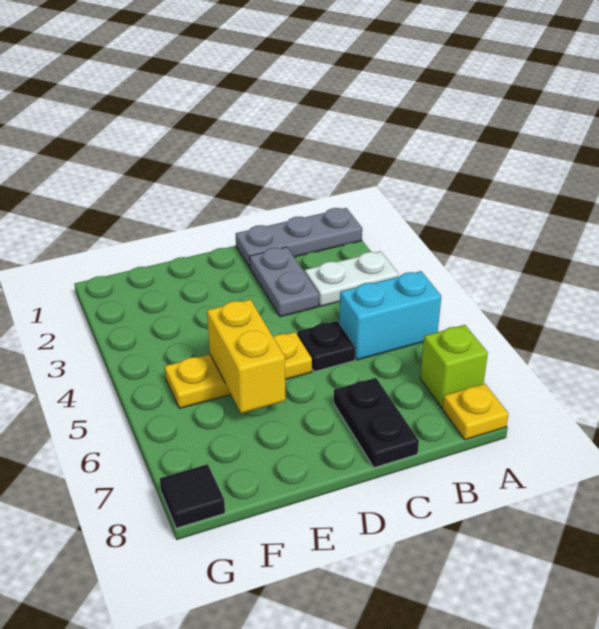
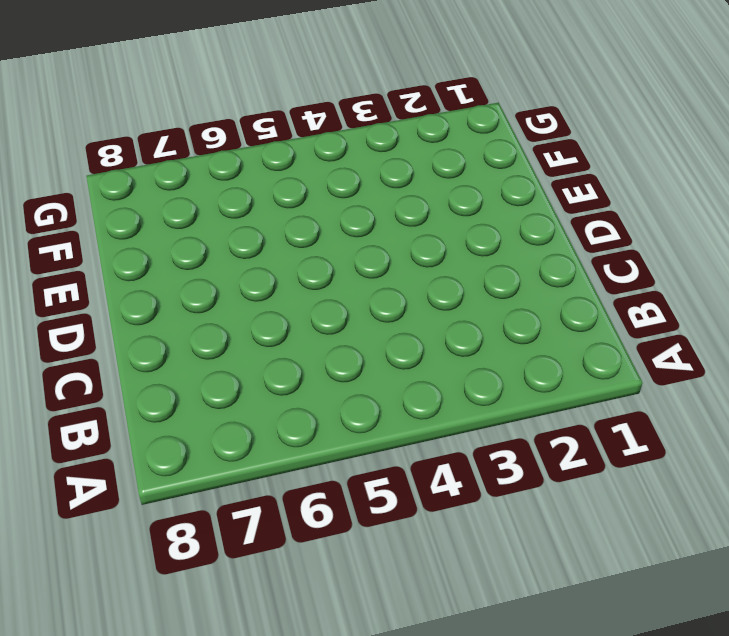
none -> grey 1x3 plate [236,208,362,268]
none -> white 1x2 plate [305,251,398,306]

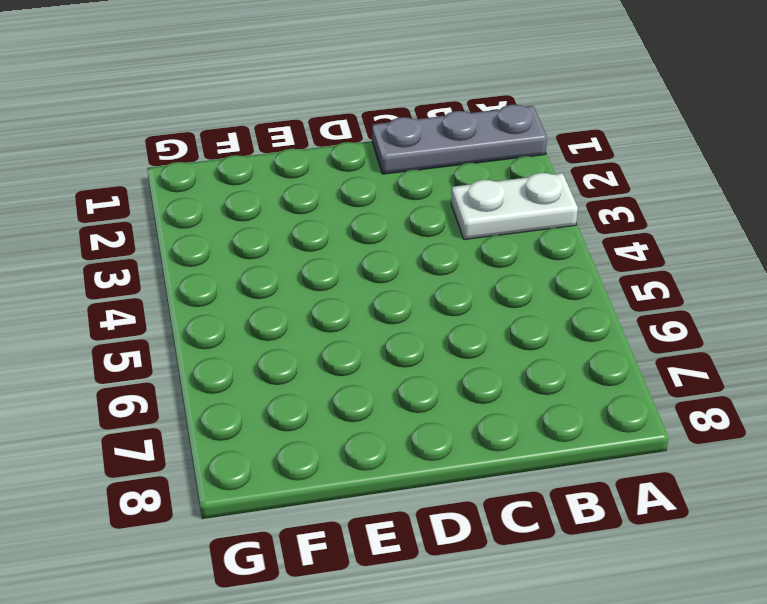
none -> cyan 1x2 brick [339,271,441,360]
none -> lime 1x1 brick [420,325,488,407]

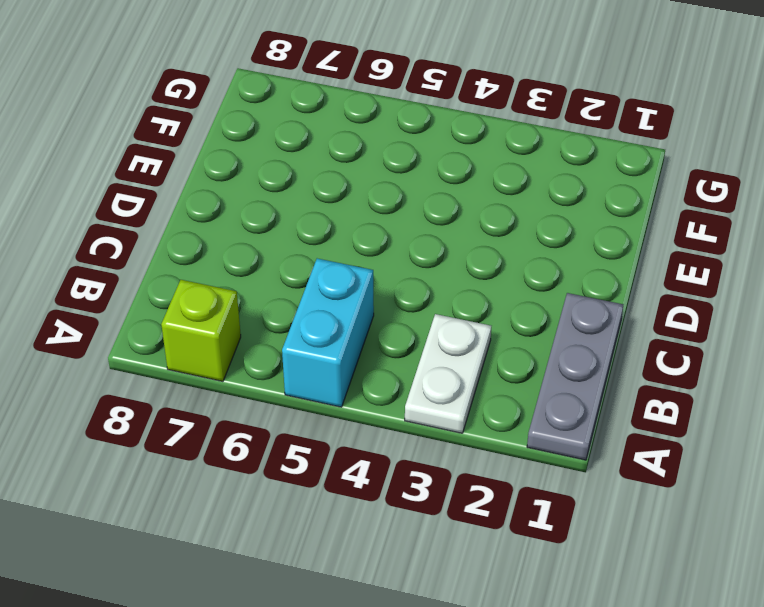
none -> yellow 1x1 plate [442,383,509,440]
none -> grey 1x2 plate [250,247,319,317]

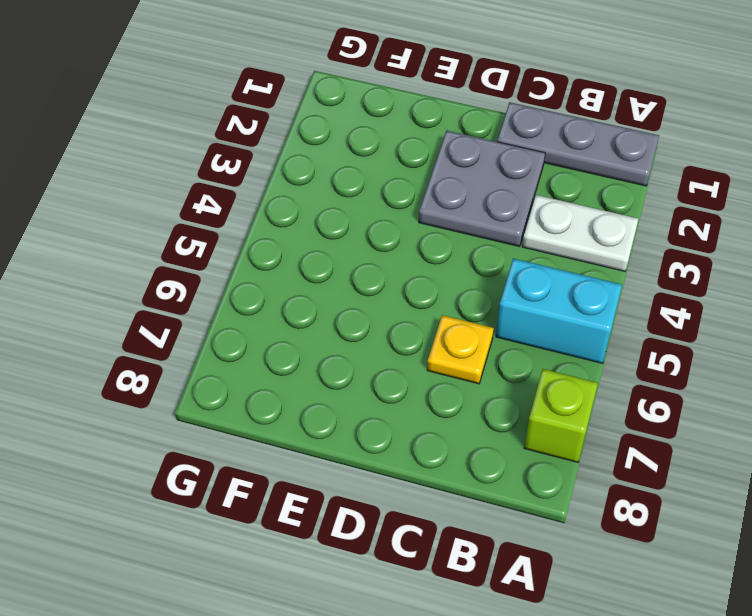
grey 2x2 plate [419,131,545,246] -> grey 1x2 plate [250,247,319,317]
yellow 1x1 plate [427,315,494,384] -> yellow 1x1 plate moved to [442,383,509,440]
none -> black 1x1 plate [297,321,355,372]
none -> black 1x2 plate [334,378,419,468]

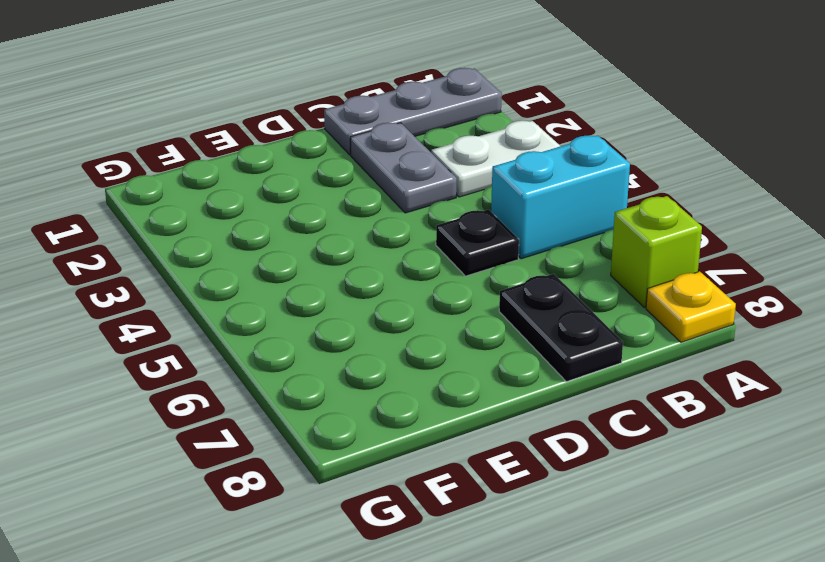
none -> yellow 1x3 plate [165,332,312,409]
none -> black 1x1 tile [160,464,225,528]

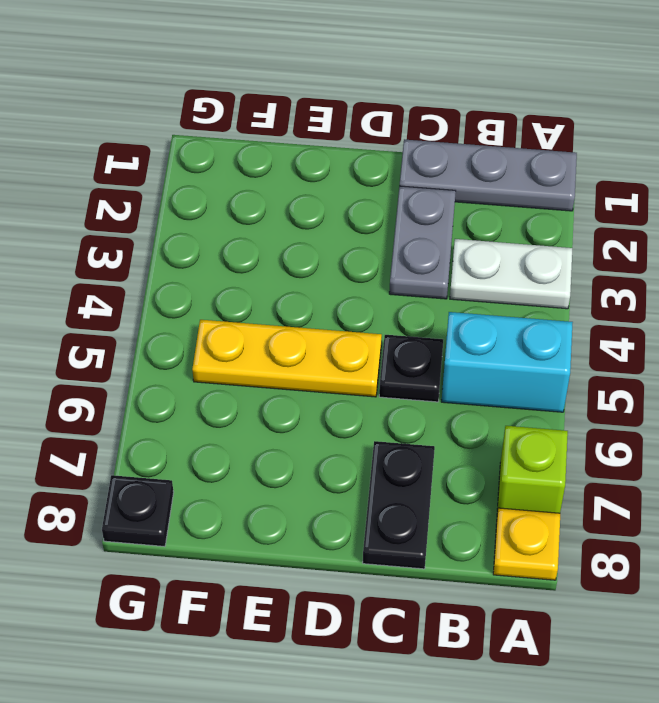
black 1x1 plate [102,475,174,547] -> black 1x1 tile [160,464,225,528]
none -> yellow 1x2 brick [207,299,285,413]

